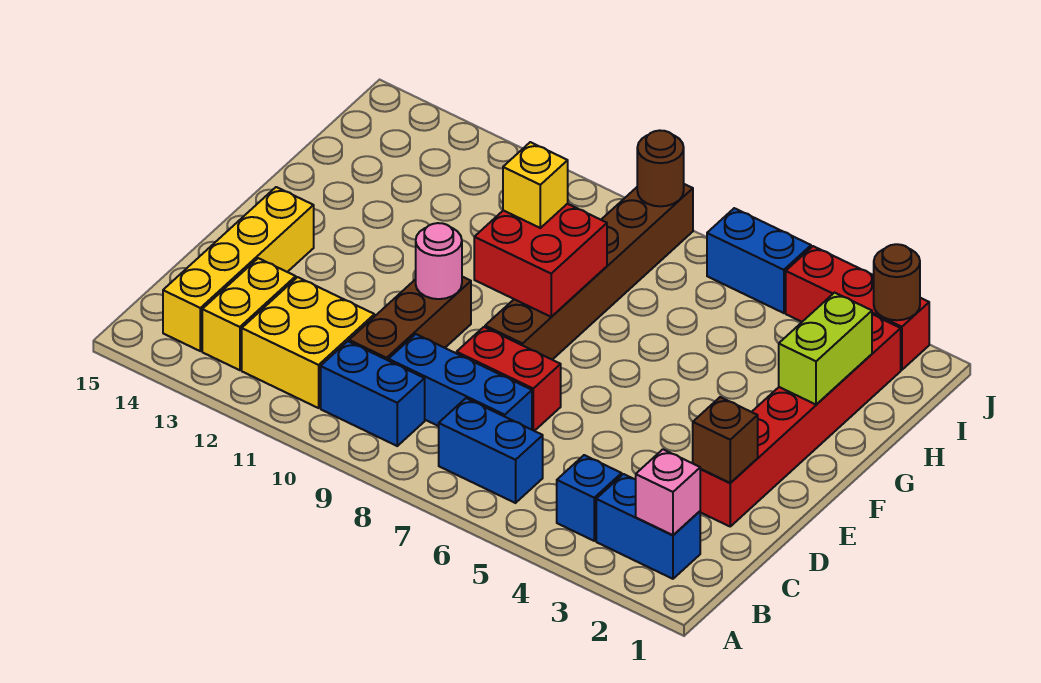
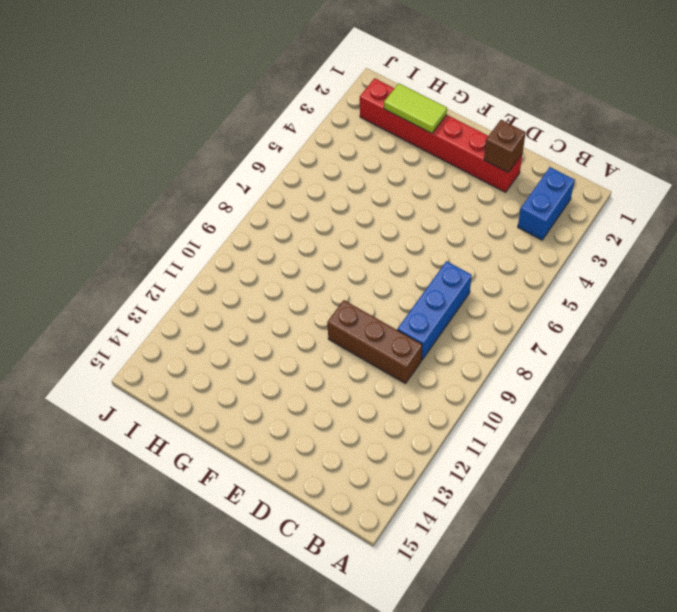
lime 1x2 tile [384,84,447,133] -> lime 1x2 brick [779,293,872,404]
none -> blue 1x1 brick [557,455,622,541]
none -> blue 1x2 brick [439,398,543,503]
none -> blue 1x2 brick [321,341,425,446]

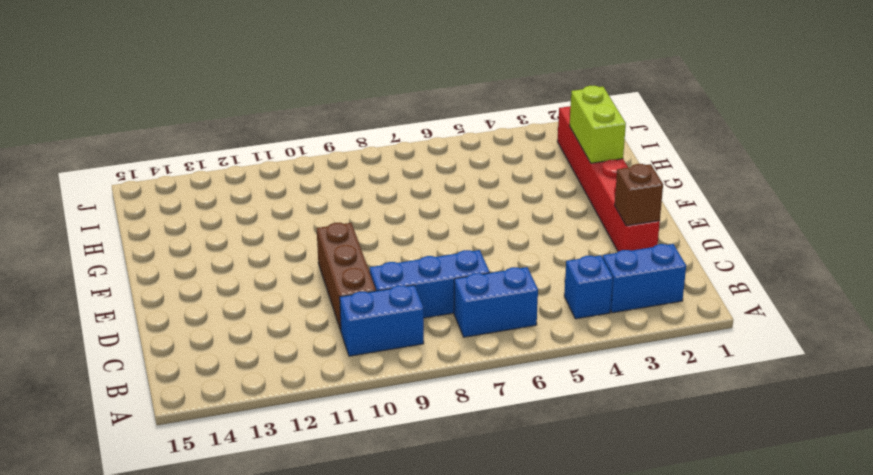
none -> yellow 2x2 brick [242,277,374,408]
none -> yellow 1x2 brick [202,258,296,370]
none -> yellow 1x4 brick [163,187,314,351]

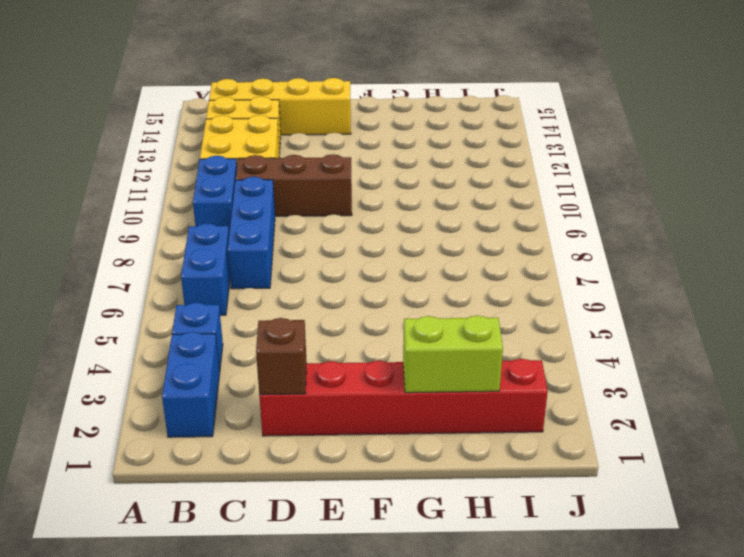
none -> red 1x2 brick [457,327,561,431]
none -> brown 1x6 brick [485,184,693,360]
none -> red 1x3 brick [786,246,929,370]

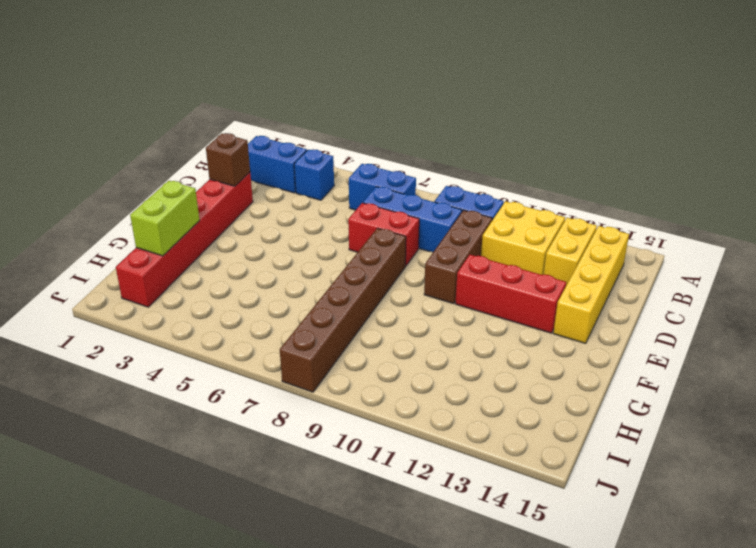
red 1x3 brick [455,255,566,333] -> red 1x3 brick moved to [786,246,929,370]
none -> blue 1x2 brick [707,208,811,313]
none -> pink 1x1 brick [636,449,700,535]
none -> pink 1x1 round brick [416,223,462,299]

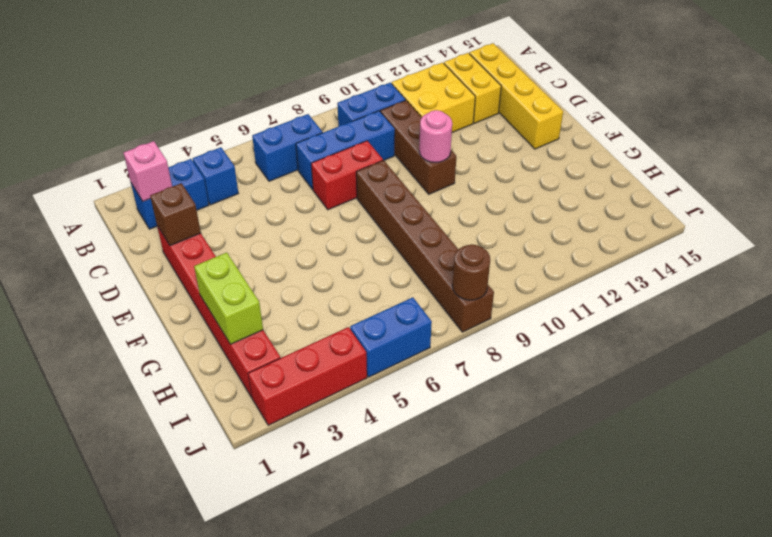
none -> red 2x2 brick [474,204,607,317]
none -> brown 1x1 round brick [874,244,920,320]
none -> yellow 1x1 brick [503,142,568,228]

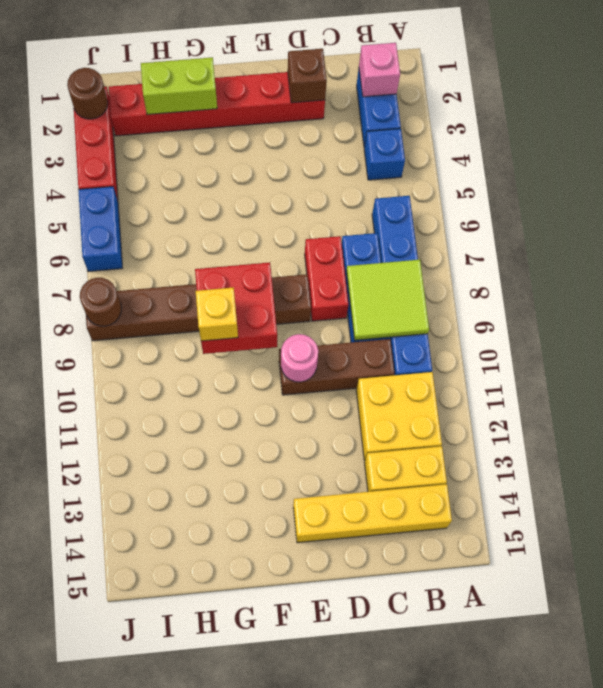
lime 2x2 tile [346,260,429,340] -> none

